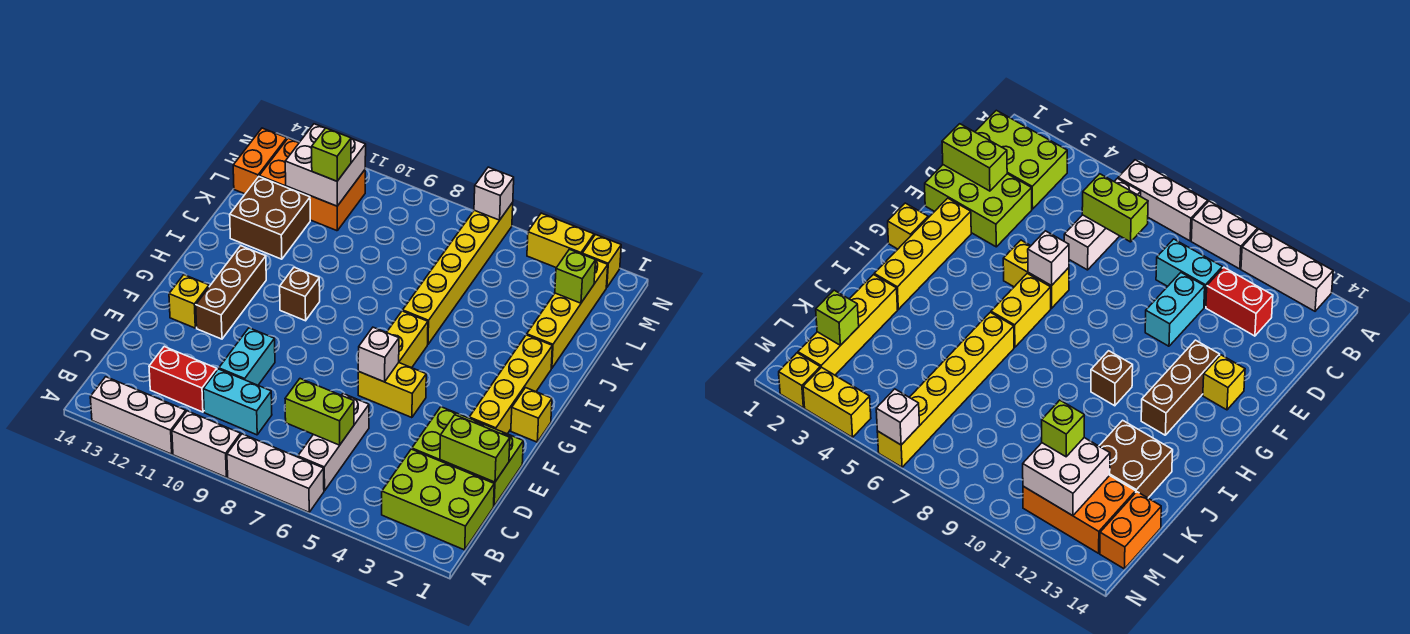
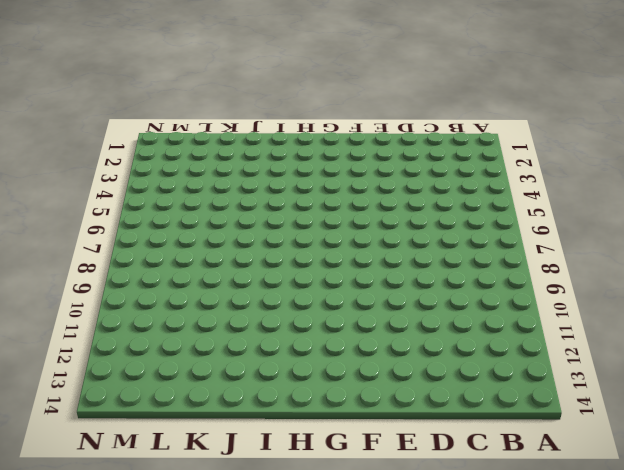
none -> white 1x3 brick [227,434,324,512]
none -> white 1x2 brick [172,411,241,477]
none -> white 1x3 brick [90,377,186,454]
none -> lime 2x3 brick [382,449,494,550]

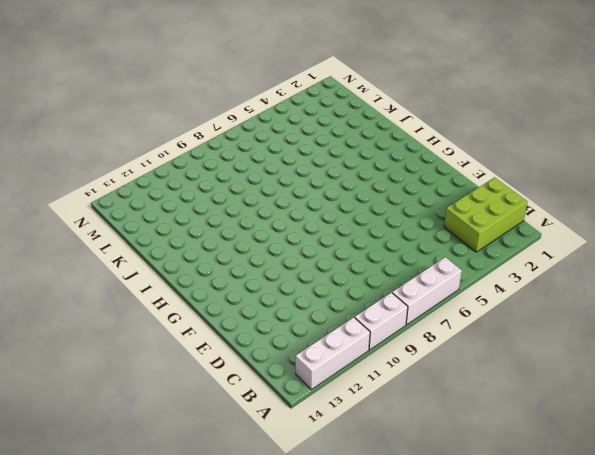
none -> white 1x3 brick [298,394,369,491]
none -> cyan 1x2 brick [203,369,272,435]
none -> red 1x2 brick [149,347,217,412]
none -> lime 2x3 brick [412,407,523,506]

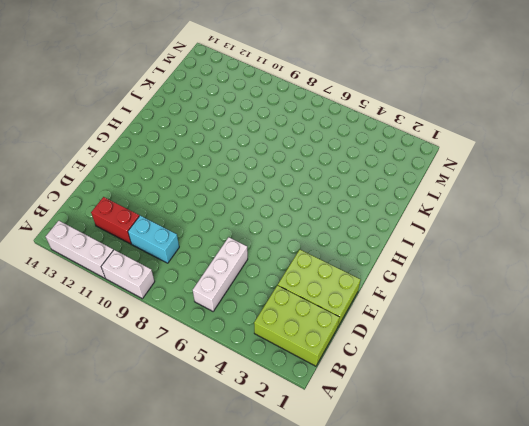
none -> white 1x3 brick [227,434,324,512]
none -> cyan 1x2 brick [219,328,275,385]
none -> yellow 1x4 brick [469,335,552,434]
none -> yellow 1x2 brick [358,363,426,418]

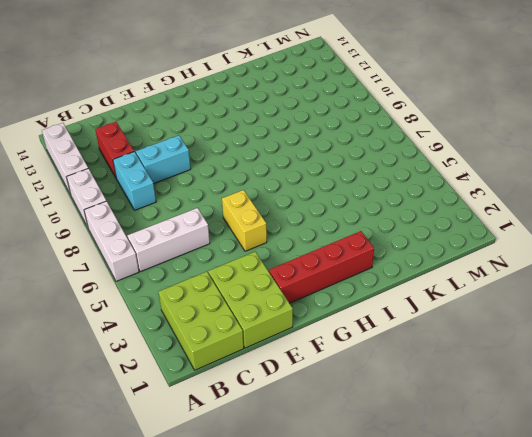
red 1x4 brick [269,231,374,303] -> yellow 1x4 brick [469,335,552,434]
none -> brown 1x3 brick [196,246,266,339]
none -> yellow 1x1 brick [169,275,209,328]
none -> yellow 1x1 brick [511,388,552,442]
none -> yellow 1x2 brick [386,311,428,368]

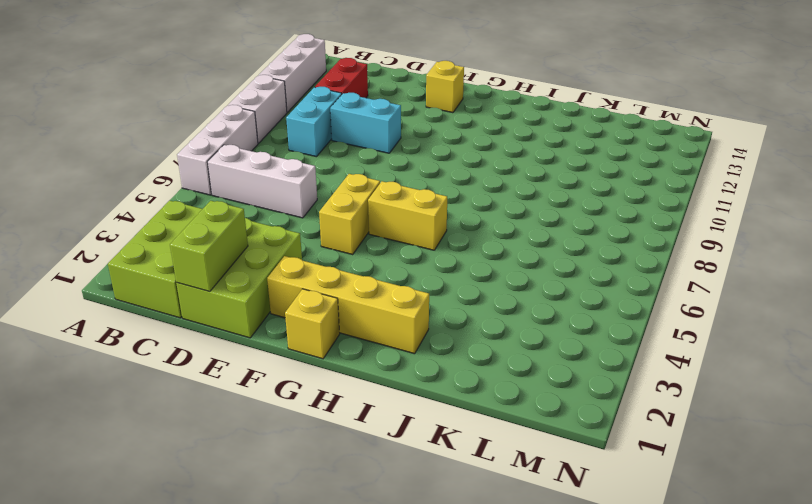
none -> brown 1x3 brick [196,246,266,339]
none -> brown 1x1 brick [280,267,320,321]
none -> yellow 1x6 brick [403,203,513,344]
none -> yellow 1x4 brick [527,260,608,368]

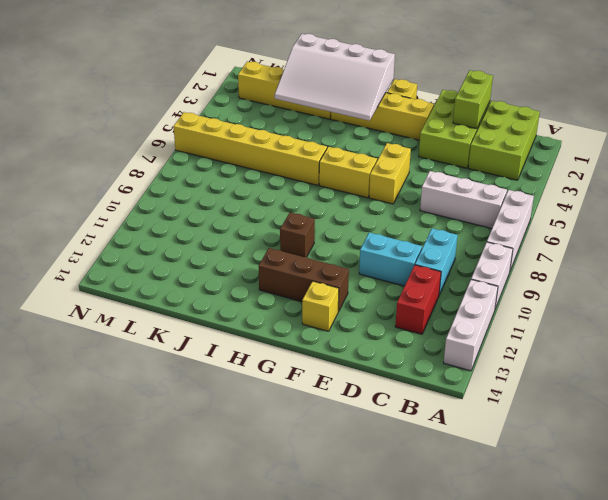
white 3x4 slope [275,34,395,121] -> none
none -> brown 2x2 brick [230,177,310,259]
none -> orange 2x3 brick [259,138,365,231]
none -> orange 1x2 brick [233,128,287,194]
none -> yellow 1x1 brick [582,235,621,288]

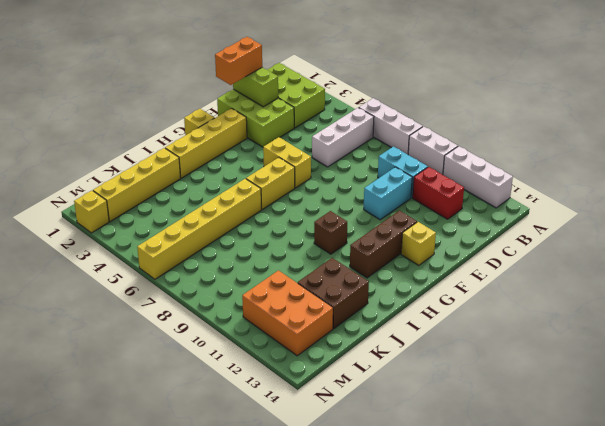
orange 1x2 brick [215,37,262,85] -> orange 1x2 brick moved to [233,128,287,194]
none -> yellow 1x2 brick [527,213,594,268]
none -> lime 1x2 brick [285,379,354,445]
none -> white 1x1 brick [358,327,399,382]
none -> lime 1x1 brick [555,249,596,303]

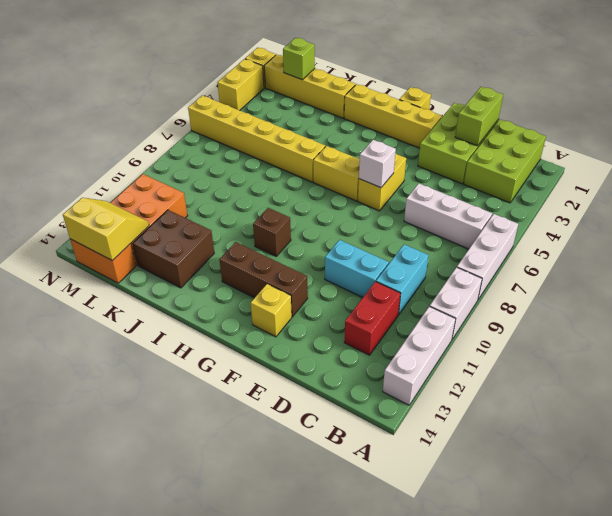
yellow 2x2 slope [63,198,149,261] -> none
none -> lime 1x2 brick [285,379,354,445]
none -> white 2x2 brick [285,124,366,206]
none -> white 1x1 brick [474,167,514,220]
none -> lime 1x1 brick [312,128,351,181]

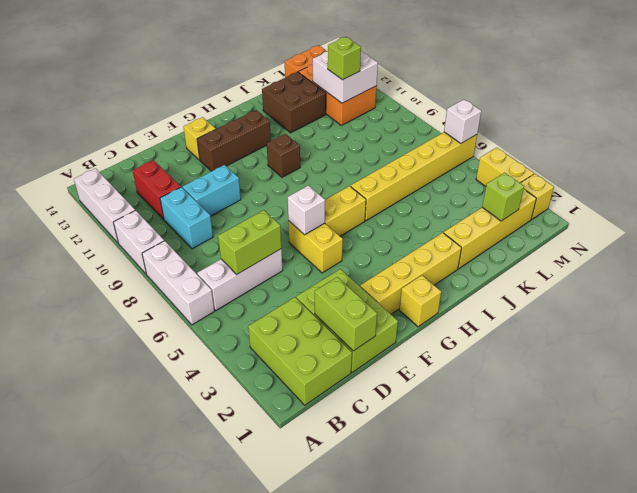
lime 1x2 brick [218,210,281,275] -> lime 1x2 brick turned to [285,379,354,445]

